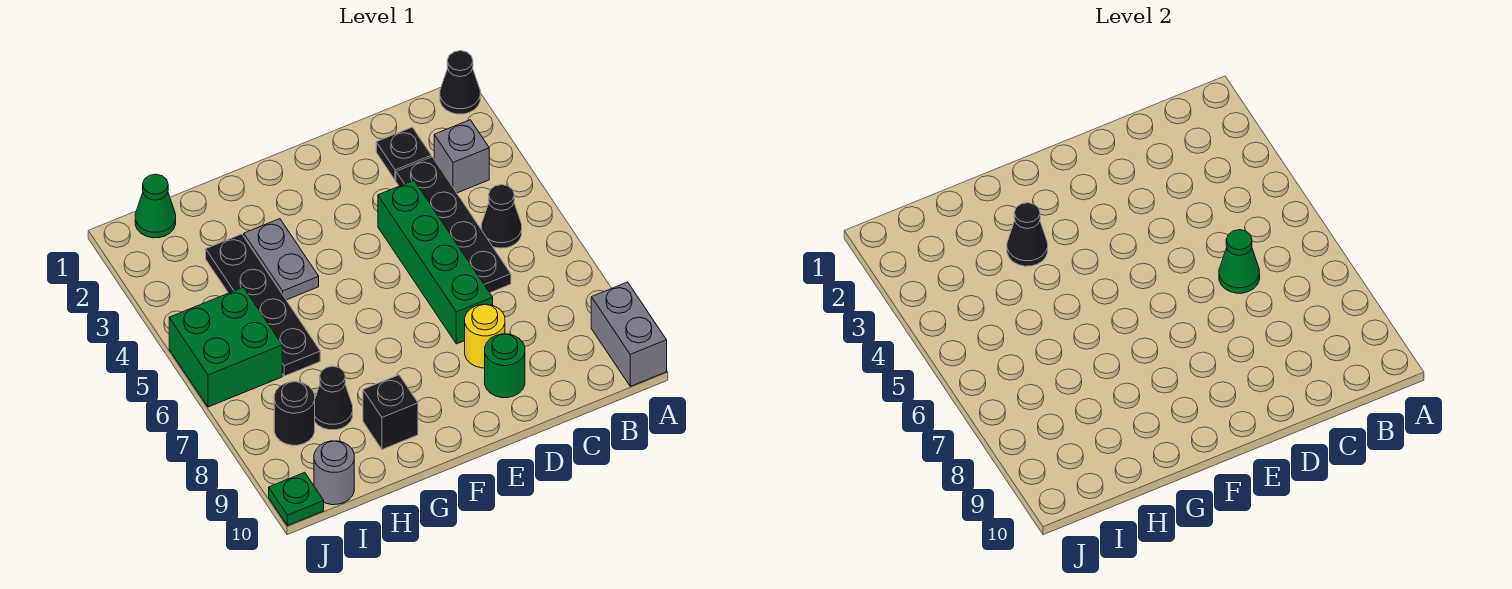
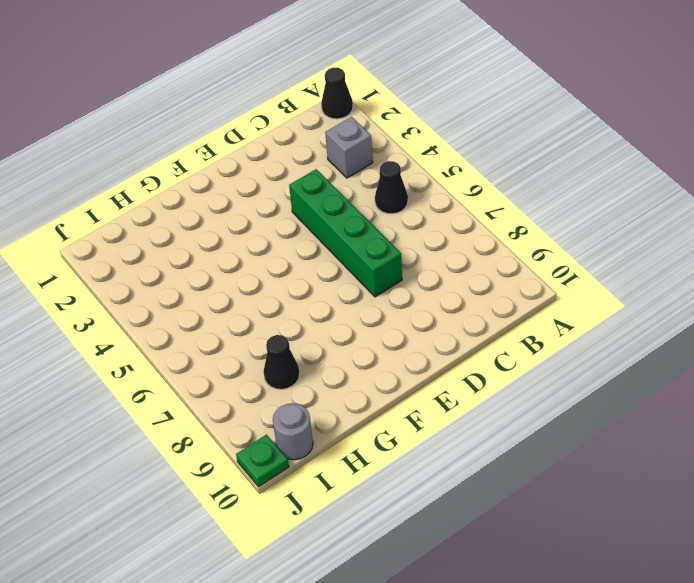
none -> grey 1x2 brick [591,282,667,386]
none -> black 1x1 plate [376,127,431,180]
none -> black 1x4 plate [396,157,511,293]

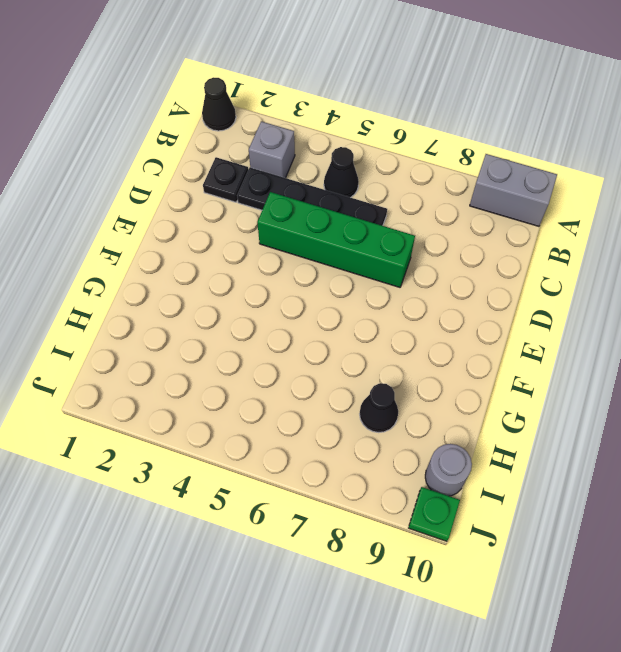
none -> yellow 1x1 round brick [465,304,505,368]
none -> green 1x1 round brick [485,334,525,398]
none -> grey 1x2 plate [244,219,319,300]

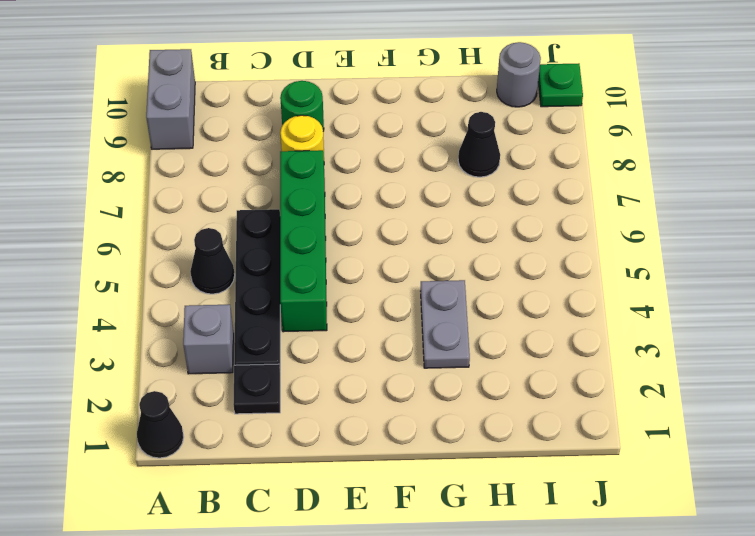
none -> black 1x1 brick [363,375,418,449]
none -> black 1x4 plate [206,234,320,376]
none -> green 1x1 cone [135,174,176,238]

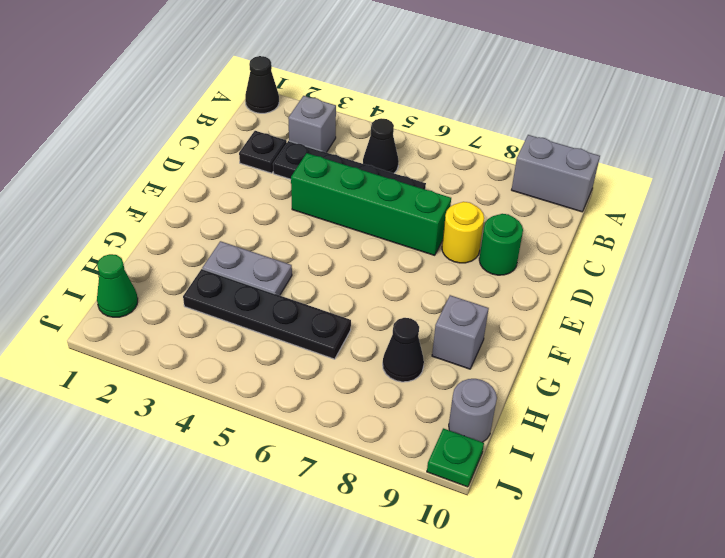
grey 1x1 brick [432,295,489,369] -> black 1x1 brick [363,375,418,449]
none -> green 2x2 brick [169,287,282,407]
none -> black 1x1 round brick [274,382,315,445]
none -> green 1x1 cone [1219,230,1260,293]

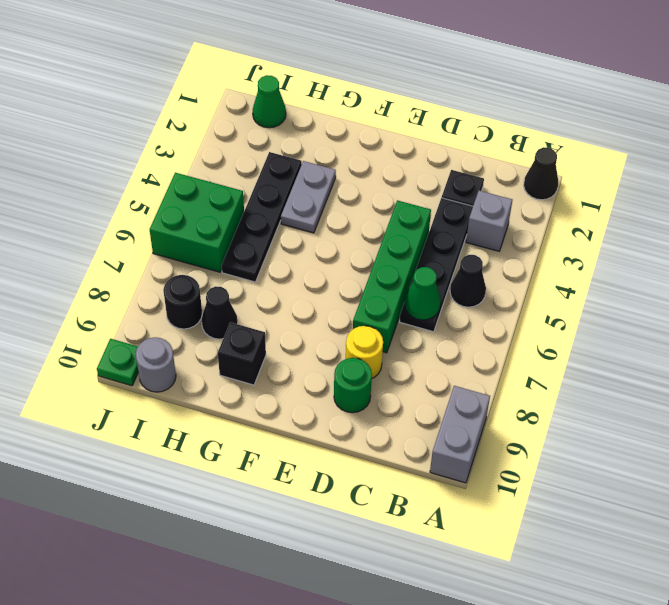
none -> black 1x1 cone [1007,203,1048,266]

